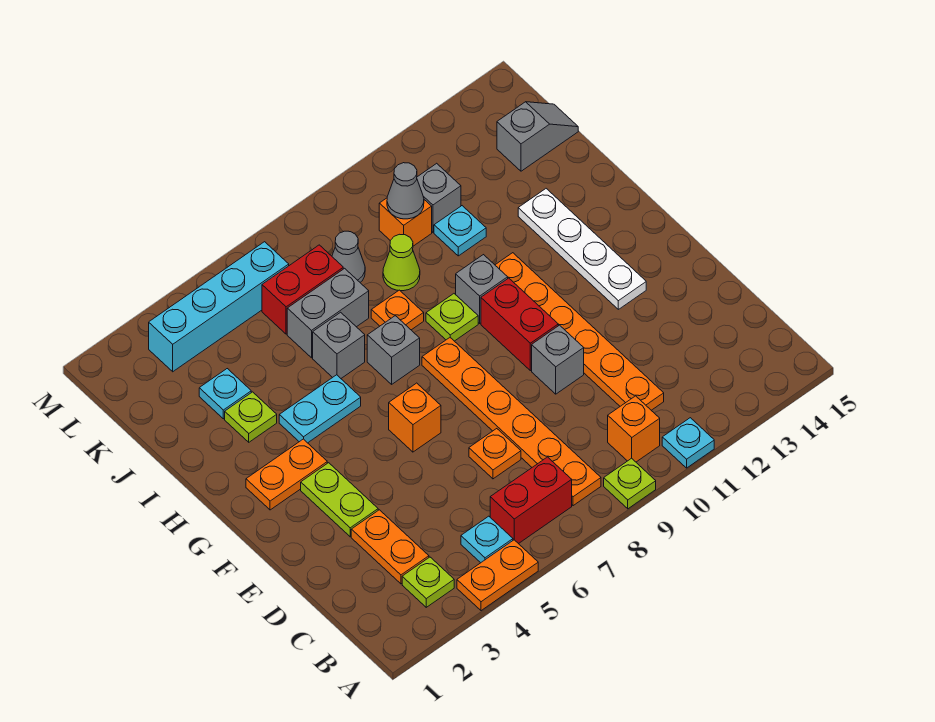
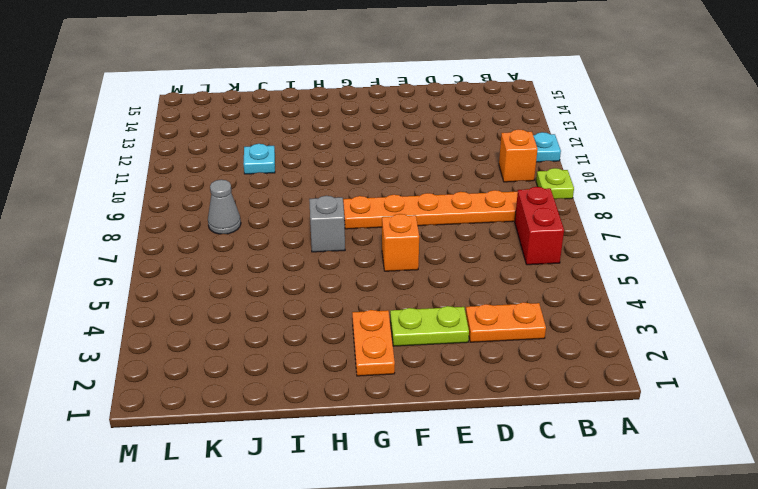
none -> orange 1x2 plate [457,540,538,611]
none -> lime 1x1 plate [402,557,454,607]
none -> cyan 1x1 plate [461,516,513,563]
none -> orange 1x6 plate [495,253,664,410]

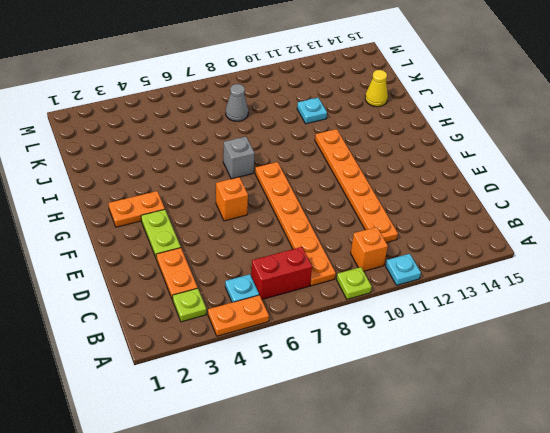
yellow 1x1 cone [365,70,388,107] -> none
none -> orange 1x1 plate [469,429,521,479]
none -> grey 1x1 brick [532,325,584,394]
none -> red 1x2 brick [481,278,558,371]
none -> white 1x4 plate [518,189,646,309]

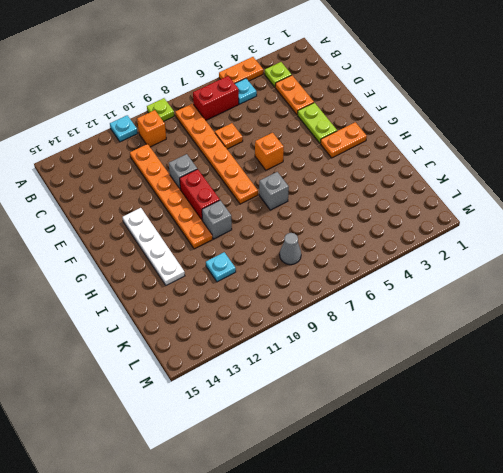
none -> cyan 1x2 plate [279,375,361,443]
none -> lime 1x1 plate [426,294,478,341]
none -> lime 1x1 plate [225,392,277,442]
none -> grey 1x1 brick [313,312,365,378]

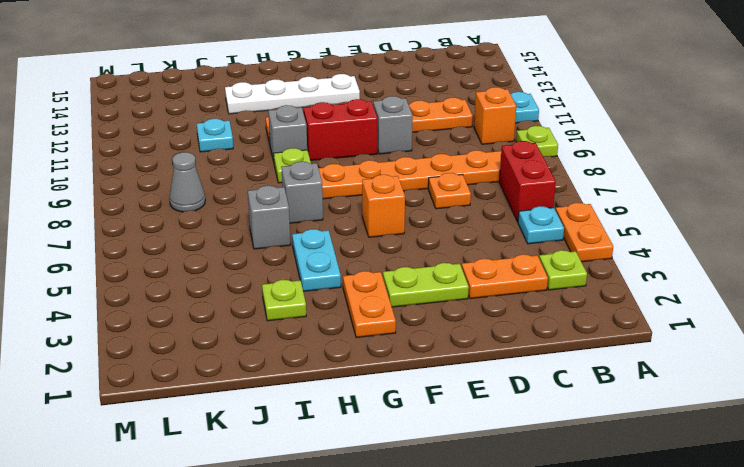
none -> orange 1x1 plate [371,290,424,330]
none -> cyan 1x1 plate [199,369,251,419]
none -> grey 1x2 brick [287,268,369,358]
none -> lime 1x1 cone [383,234,420,291]

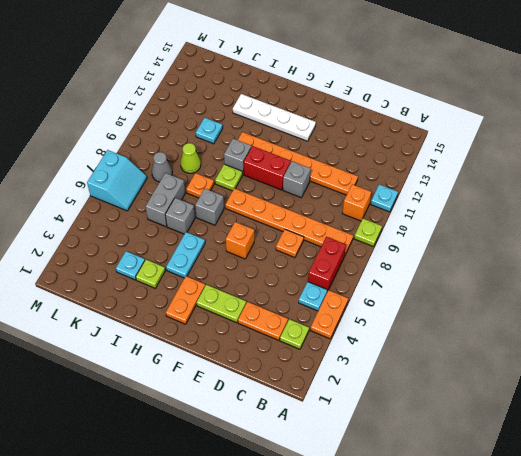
cyan 2x2 slope [87,150,147,211] -> cyan 1x4 brick [149,242,289,372]
none -> red 1x2 brick [262,245,343,334]
none -> orange 1x1 brick [379,198,432,246]
none -> grey 1x1 brick [417,163,461,232]
none -> grey 1x2 slope [497,102,578,171]

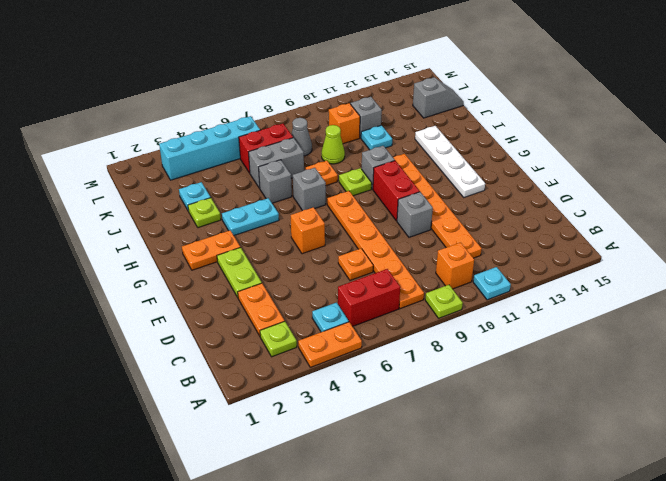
none -> grey 1x1 cone [387,163,424,219]

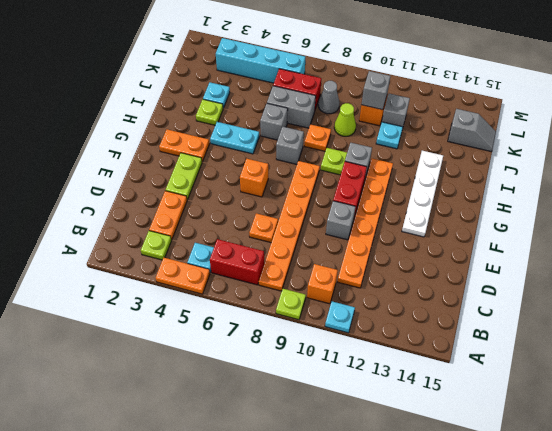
grey 1x1 brick [362,71,390,110] -> grey 1x1 cone [387,163,424,219]

